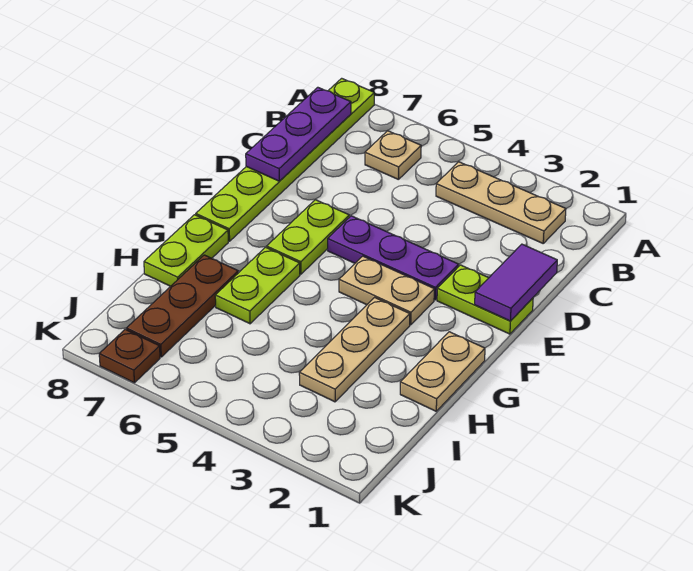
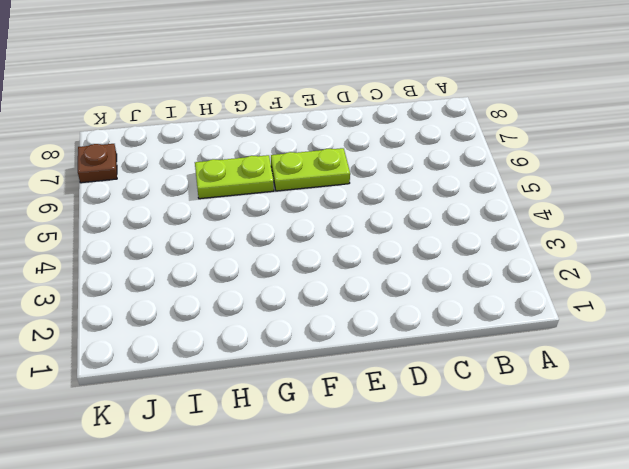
none -> lime 1x6 plate [196,78,374,241]
none -> tan 1x3 plate [436,162,566,243]
none -> tan 1x1 plate [365,131,421,180]

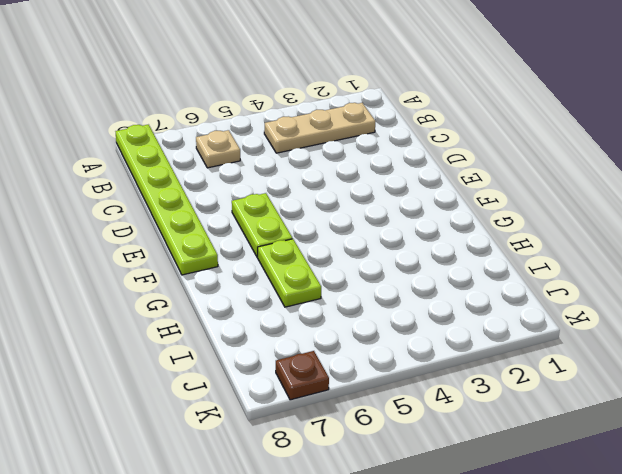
none -> lime 1x2 plate [437,265,533,334]
none -> purple 1x3 plate [328,216,459,300]
none -> tan 1x2 plate [339,256,434,325]

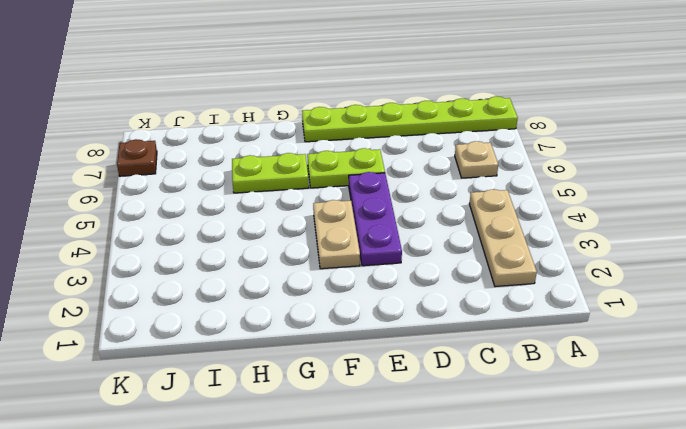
none -> lime 1x2 plate [437,265,533,334]
none -> tan 1x2 plate [400,332,485,411]
none -> tan 1x3 plate [299,298,410,402]

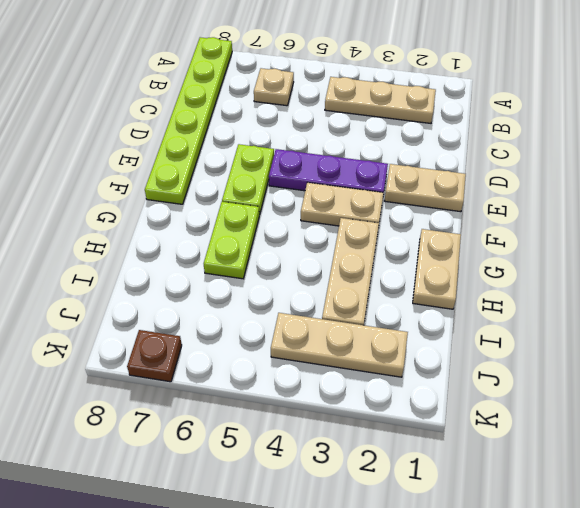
tan 1x2 plate [385,164,466,212] -> lime 1x2 plate [437,265,533,334]
tan 1x3 plate [271,313,408,377] -> none
none -> lime 1x2 plate [144,215,228,286]
none -> brown 1x3 plate [126,255,238,357]
none -> purple 1x3 plate [246,87,351,181]

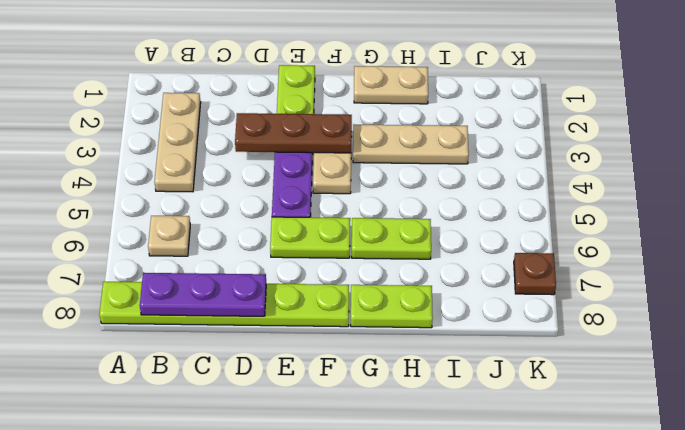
brown 1x3 plate [235,113,352,153] -> brown 1x3 plate moved to [126,255,238,357]
none -> purple 1x2 tile [475,244,557,321]

